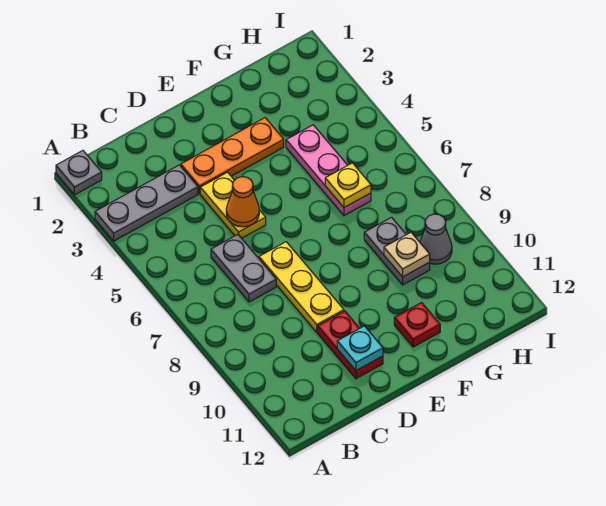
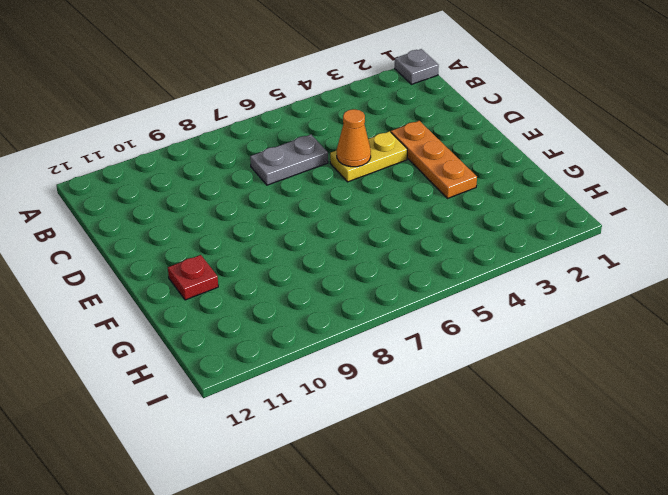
none -> grey 1x3 plate [95,165,198,241]
none -> yellow 1x3 plate [259,242,344,332]
none -> red 1x2 plate [318,311,383,379]

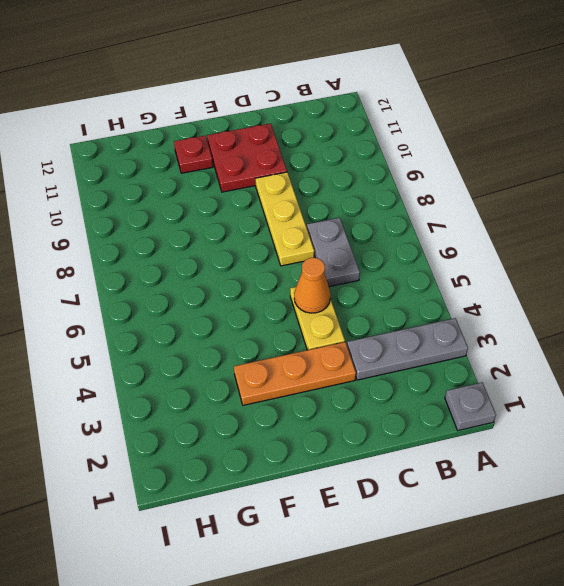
red 2x2 plate [207,123,287,192] -> red 1x2 plate [318,311,383,379]
none -> pink 1x3 plate [286,125,371,216]
none -> grey 1x2 plate [364,217,430,285]
none -> grey 1x1 cone [420,214,452,264]

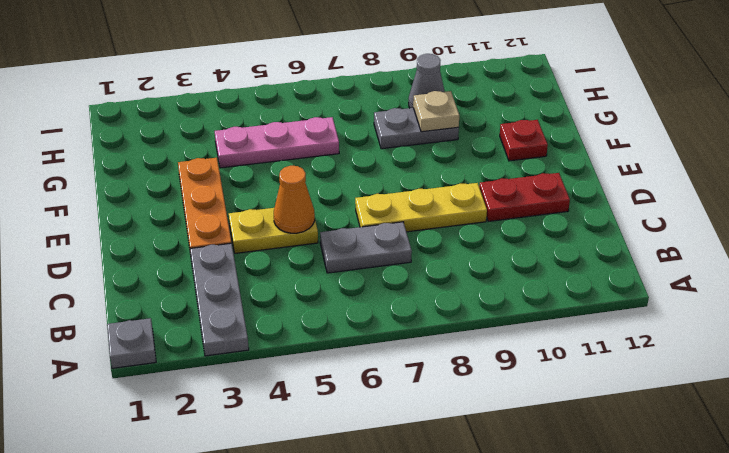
none -> cyan 1x1 plate [337,326,383,371]
none -> yellow 1x1 plate [325,163,371,207]

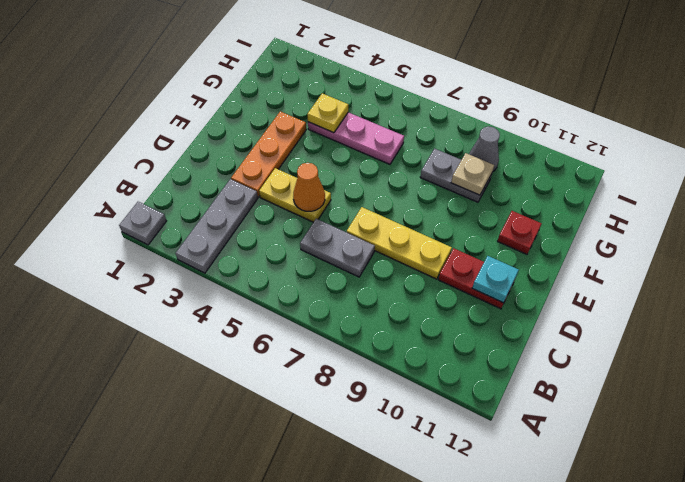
yellow 1x1 plate [307,93,348,133] -> yellow 1x1 plate moved to [325,163,371,207]

